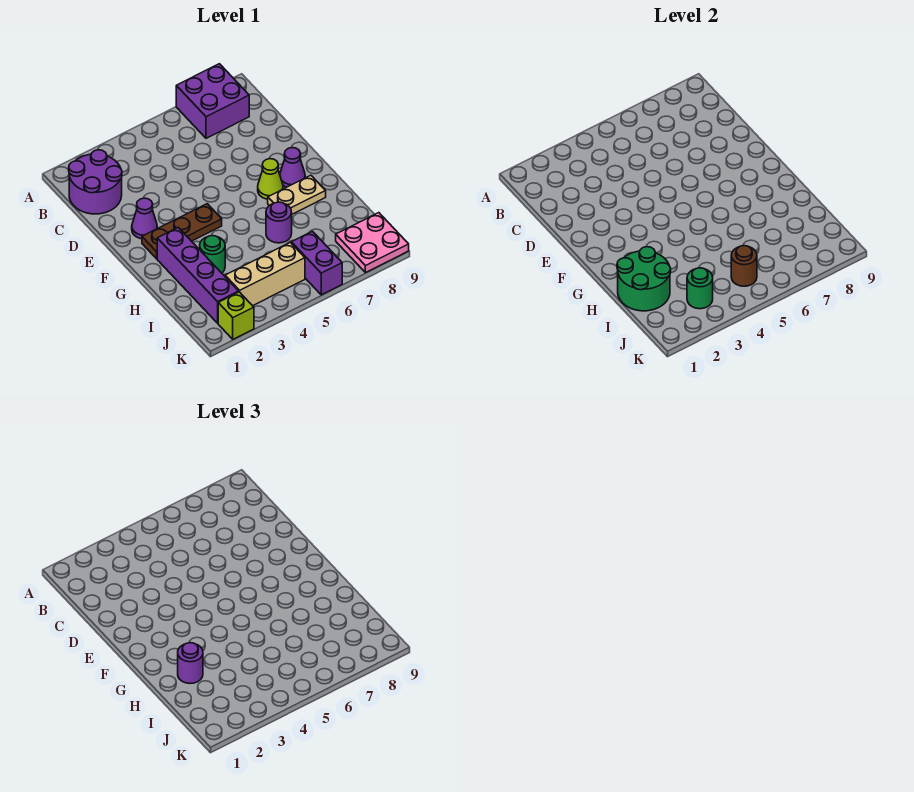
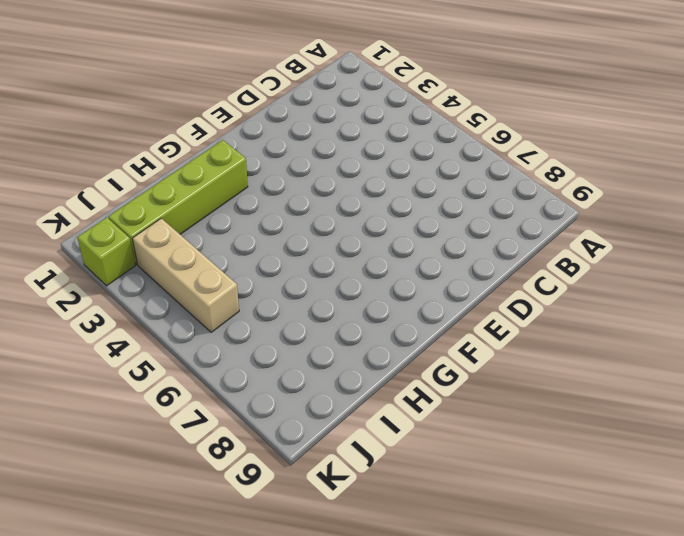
lime 1x4 brick [108,140,248,265] -> purple 1x4 brick [157,227,239,323]
none -> purple 2x2 brick [176,64,249,138]
none -> purple 2x2 round brick [69,150,122,214]
none -> purple 1x1 cone [132,198,157,239]

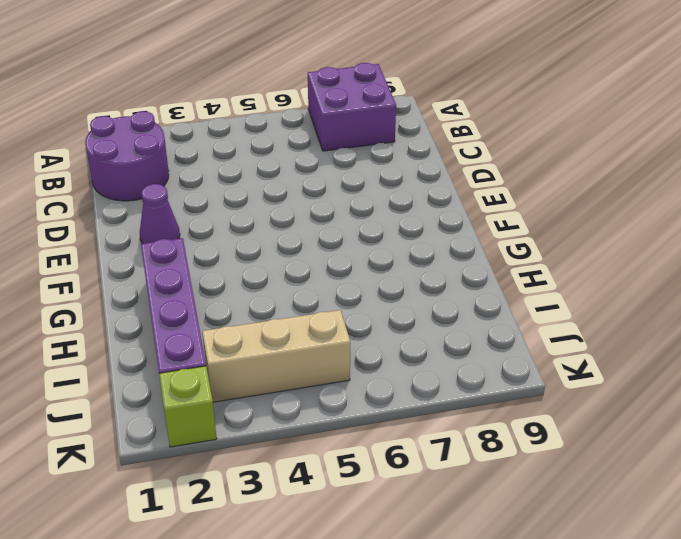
none -> brown 1x3 plate [142,204,222,259]
none -> lime 1x1 cone [258,159,283,199]
none -> purple 1x1 cone [280,148,305,187]

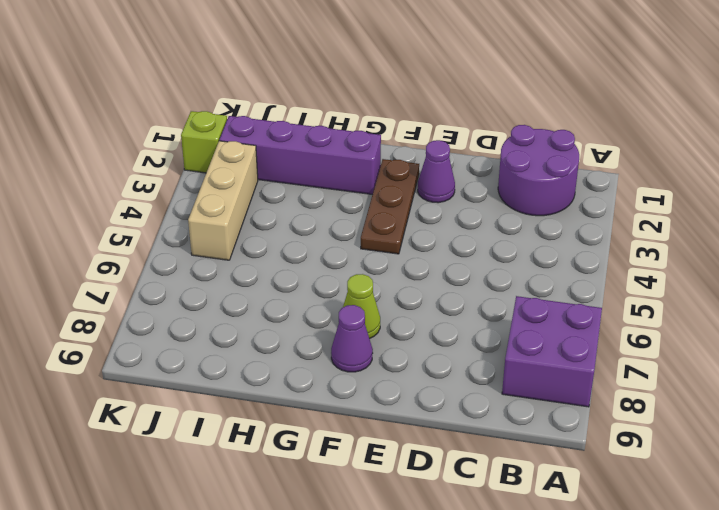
none -> tan 1x2 plate [268,175,326,214]
none -> green 1x1 round brick [200,236,225,273]
none -> purple 1x1 round brick [266,202,292,243]

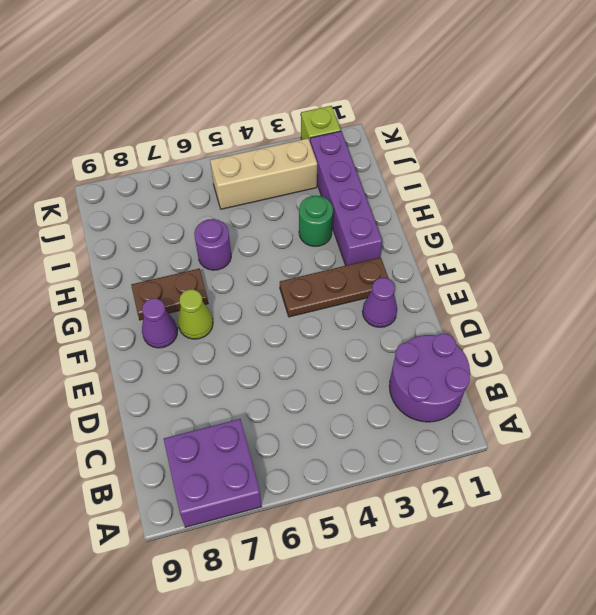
brown 1x2 plate [131,268,208,320] -> tan 1x2 plate [268,175,326,214]
none -> purple 1x2 brick [291,231,342,295]
none -> pink 2x2 plate [336,213,409,273]
none -> green 2x2 round brick [617,247,671,311]

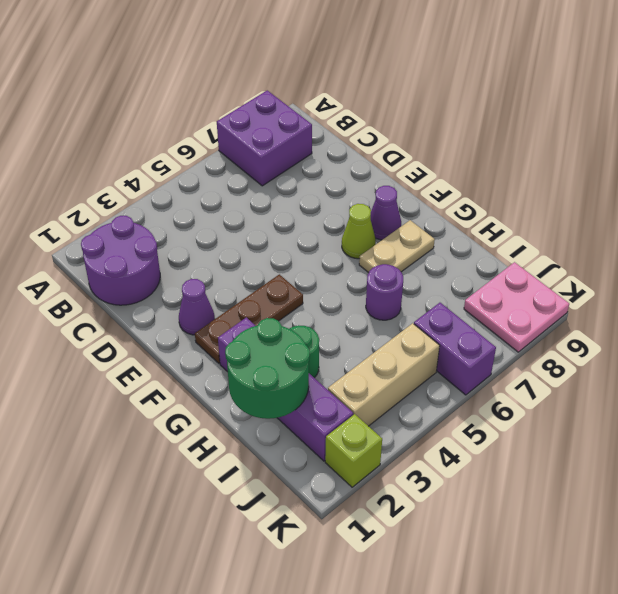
none -> green 1x1 round brick [687,268,713,309]
none -> brown 1x1 round brick [731,246,757,286]
none -> purple 1x1 round brick [178,643,203,683]

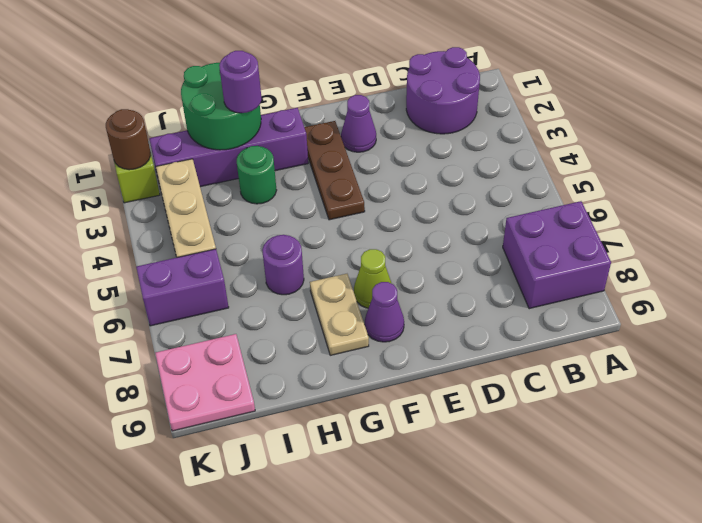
brown 1x1 round brick [106,109,151,170] -> brown 1x1 round brick moved to [731,246,757,286]
none -> green 1x1 round brick [687,268,713,309]

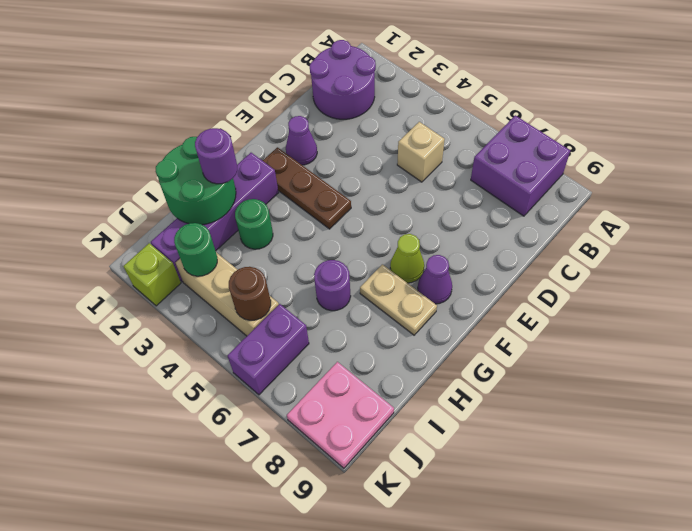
tan 1x1 brick [397,122,445,182] -> none

